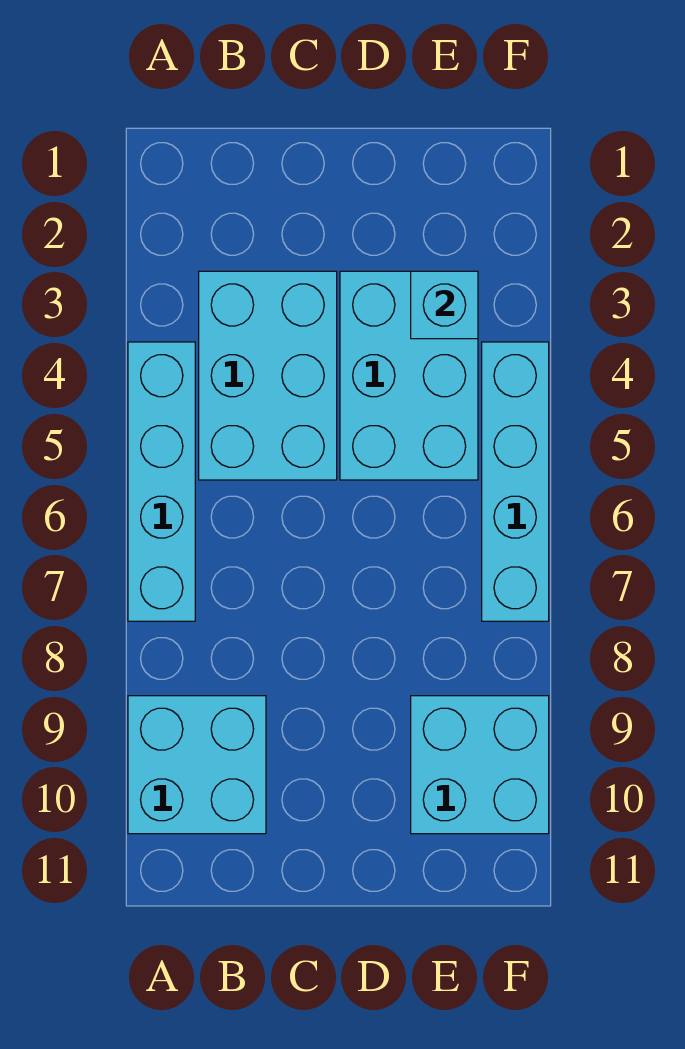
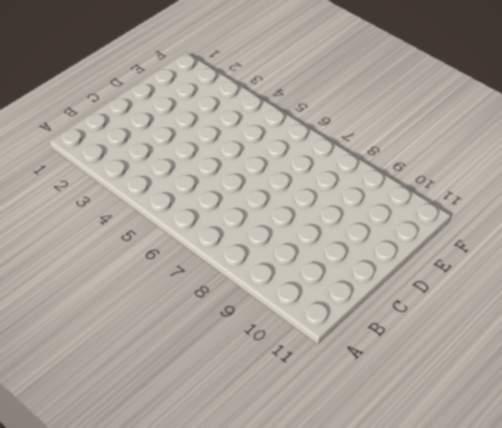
none -> cyan 1x4 brick [128,342,195,621]
none -> cyan 2x2 brick [128,696,266,834]

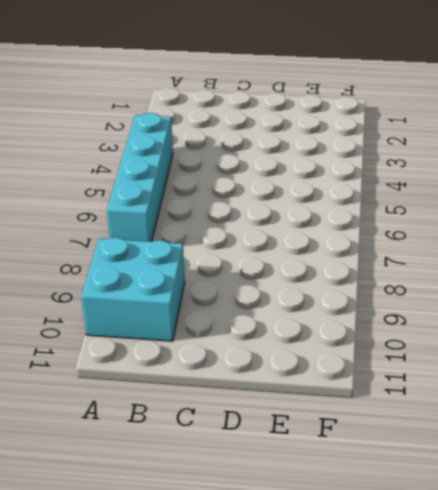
none -> cyan 2x3 brick [199,271,337,480]
none -> cyan 2x3 brick [340,271,478,480]

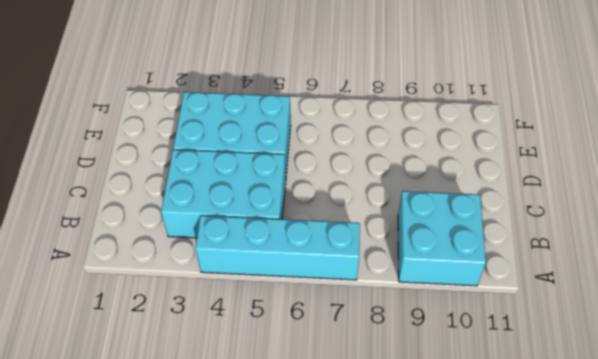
none -> cyan 2x2 brick [411,696,549,834]
none -> cyan 1x4 brick [482,342,549,621]

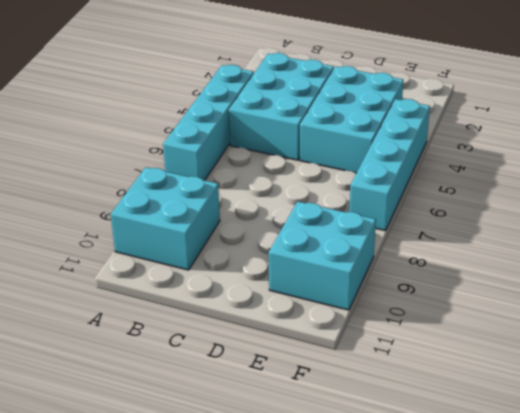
none -> cyan 1x1 brick [411,271,478,339]

